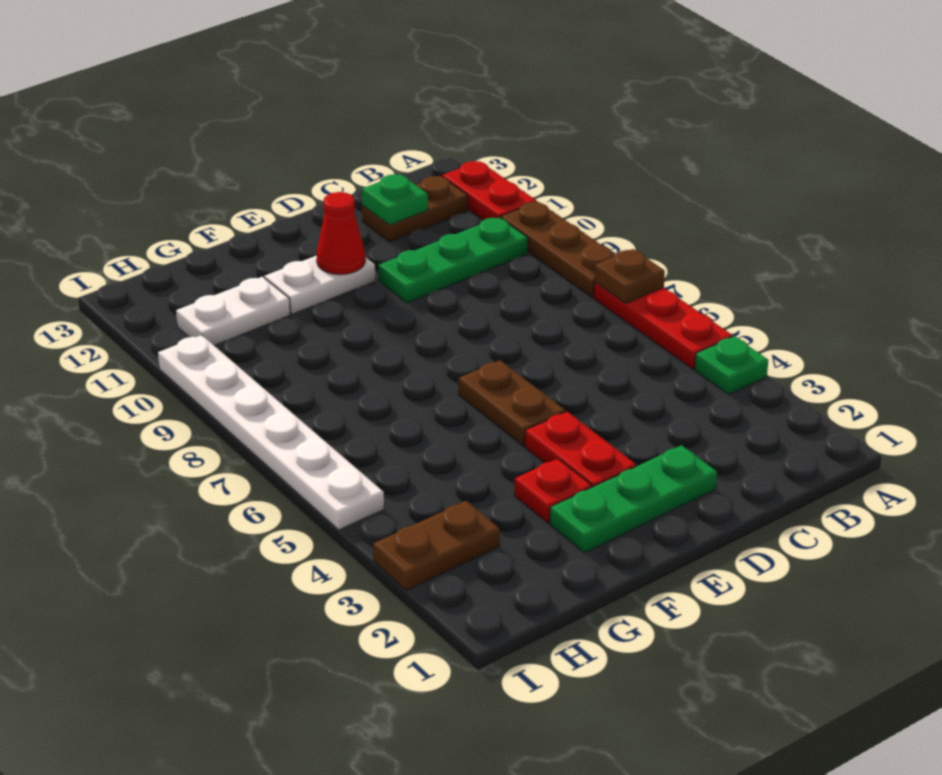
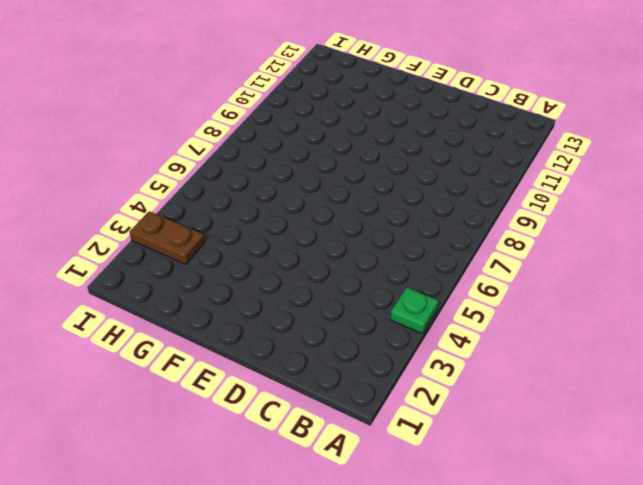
none -> red 1x3 plate [594,282,733,369]
none -> brown 1x3 plate [501,202,615,298]
none -> red 1x2 plate [442,161,537,220]

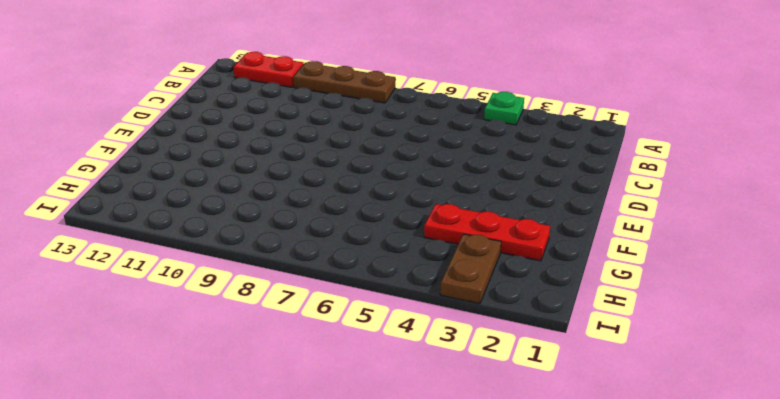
red 1x3 plate [424,204,550,261] -> red 1x3 plate moved to [594,282,733,369]
none -> green 1x3 plate [378,217,528,303]
none -> brown 1x2 plate [362,176,468,242]
none -> green 1x3 plate [550,445,717,553]

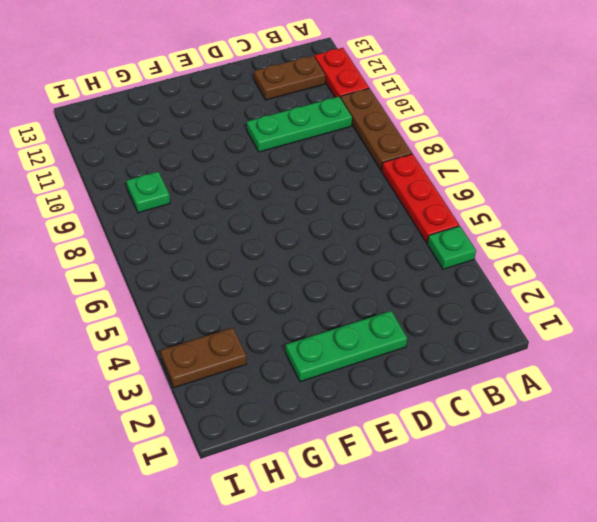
green 1x1 plate [126,172,170,213] -> green 1x1 plate moved to [362,174,428,225]
none -> red 1x2 plate [525,412,636,487]
none -> brown 1x2 plate [459,360,565,446]
none -> white 1x2 plate [264,256,375,314]

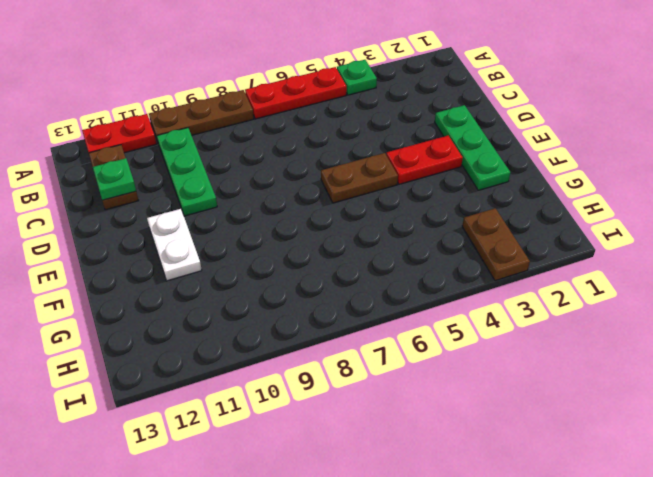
none -> red 1x1 plate [515,459,592,523]
none -> white 1x2 plate [176,277,290,346]
none -> white 1x6 plate [158,335,384,530]

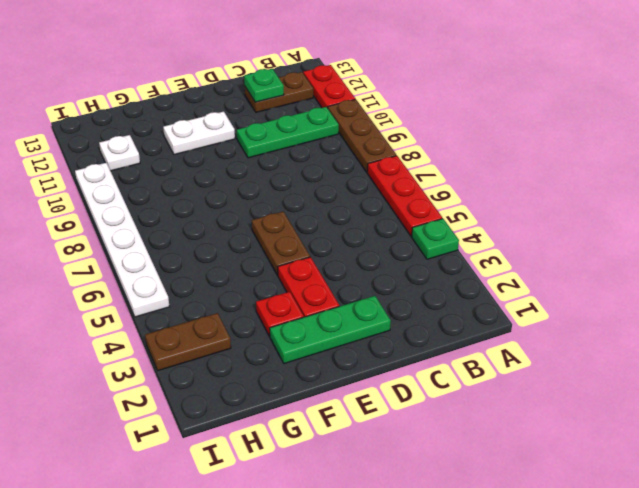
white 1x1 plate [99,135,140,171] -> white 1x2 plate [176,277,290,346]
none -> brown 1x1 plate [594,249,665,303]
none -> red 1x1 cone [316,192,365,275]

